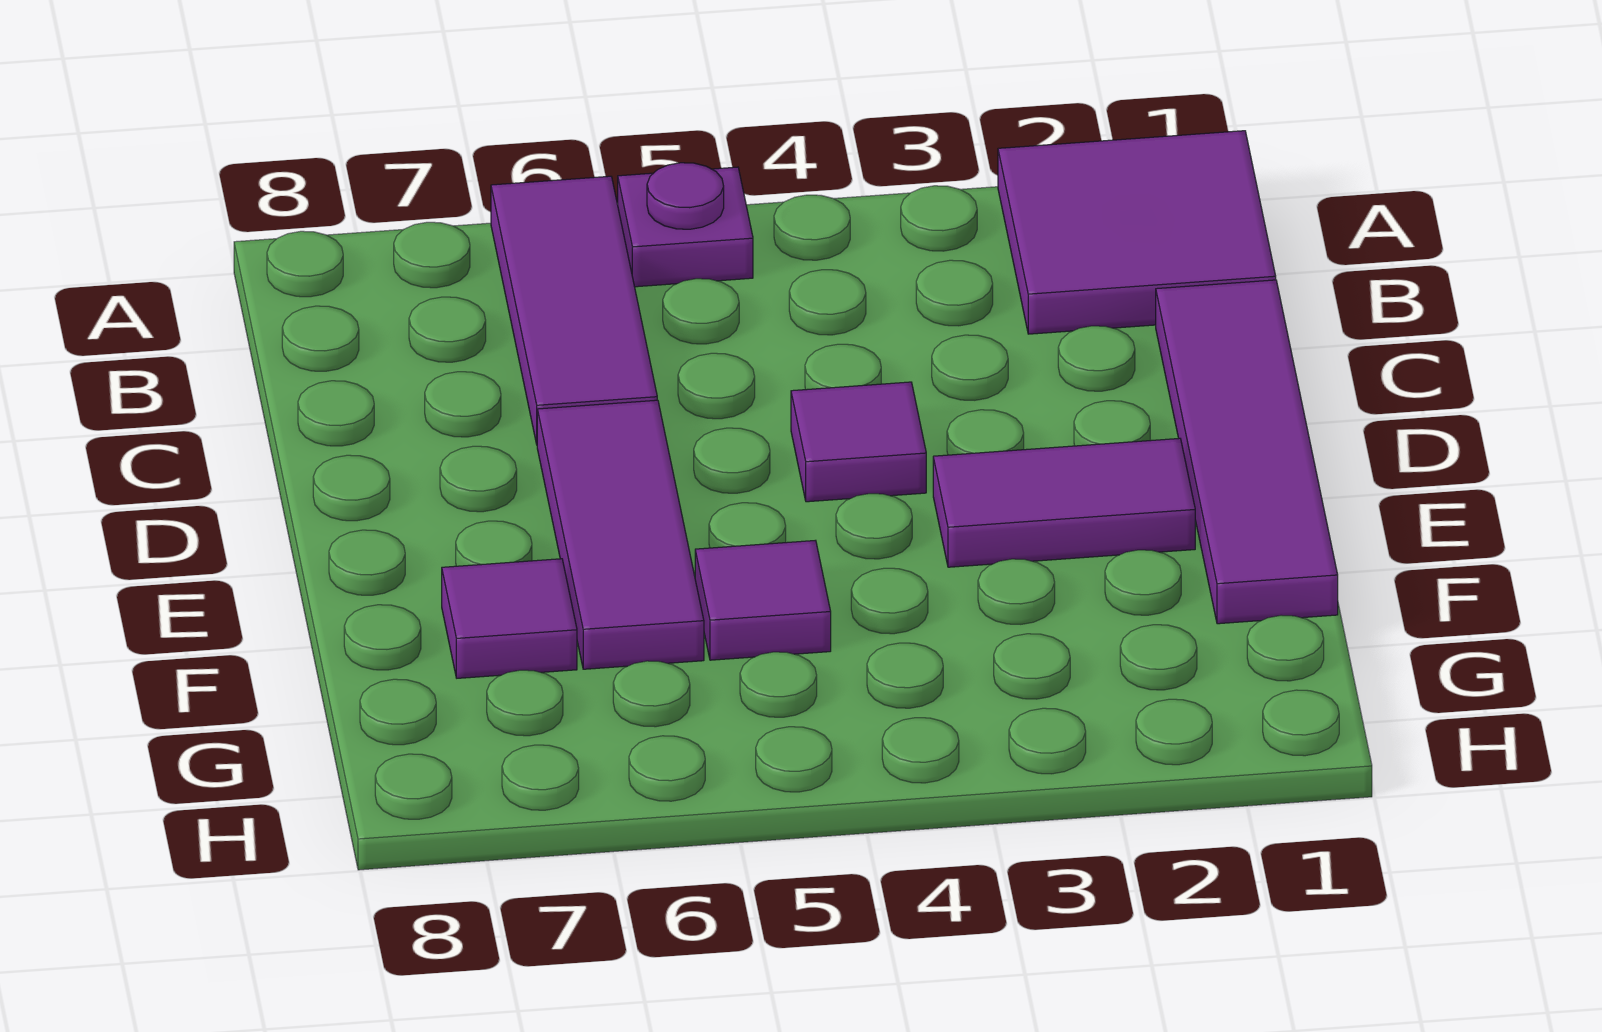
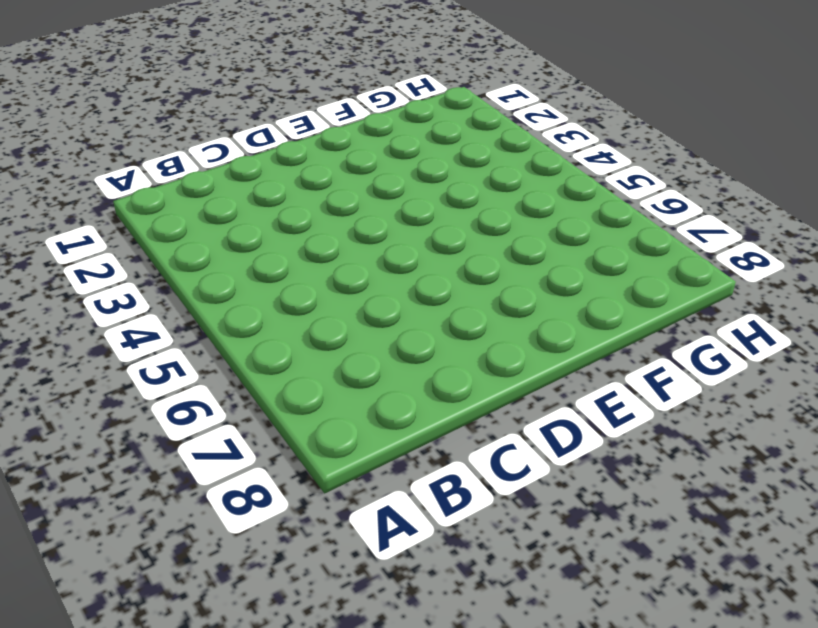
none -> purple 2x2 tile [998,131,1276,334]
none -> purple 1x1 plate [618,163,753,287]

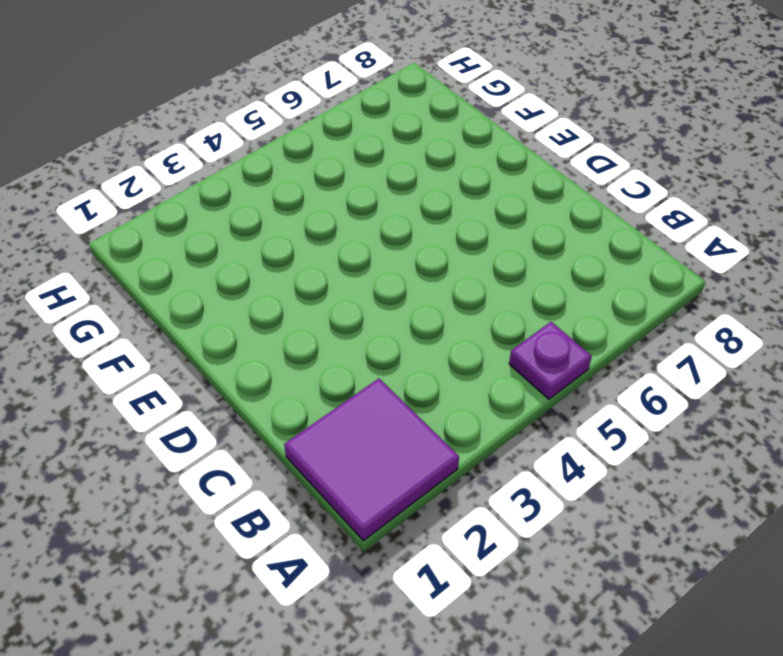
none -> purple 1x3 tile [491,176,657,444]
none -> purple 1x4 tile [1156,280,1338,624]

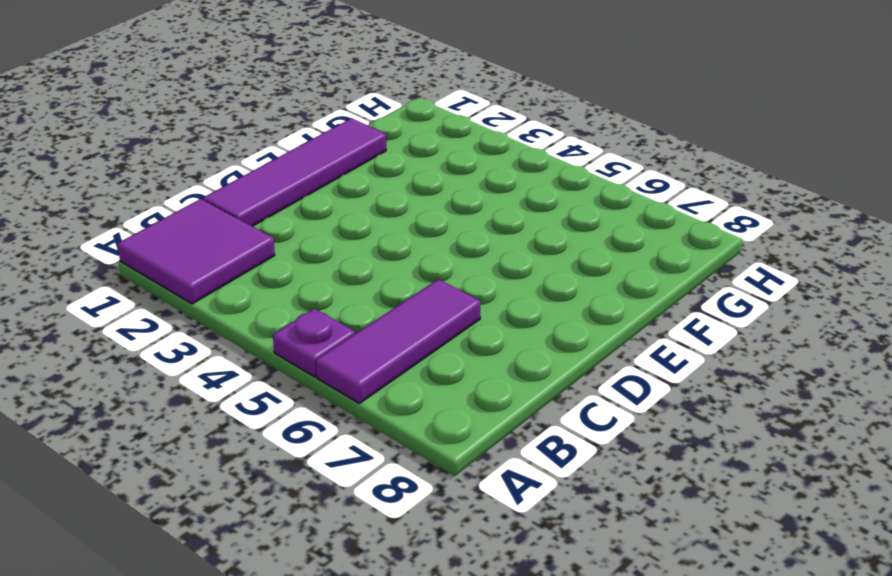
none -> purple 1x1 tile [791,382,926,502]
none -> purple 1x3 tile [537,400,704,669]

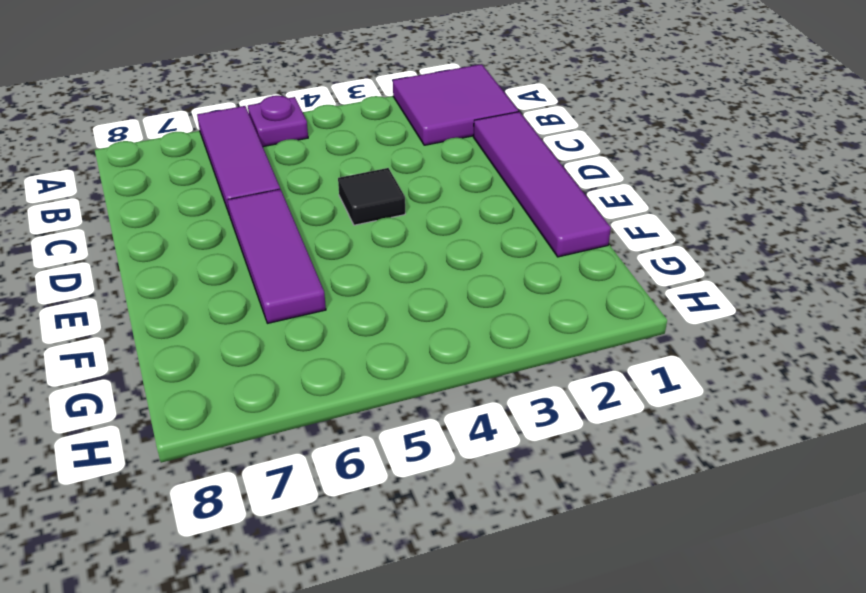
black 1x1 tile [338,168,405,225] -> purple 1x1 tile [791,382,926,502]
none -> purple 1x2 tile [933,438,1195,567]
none -> purple 1x1 tile [695,540,831,660]

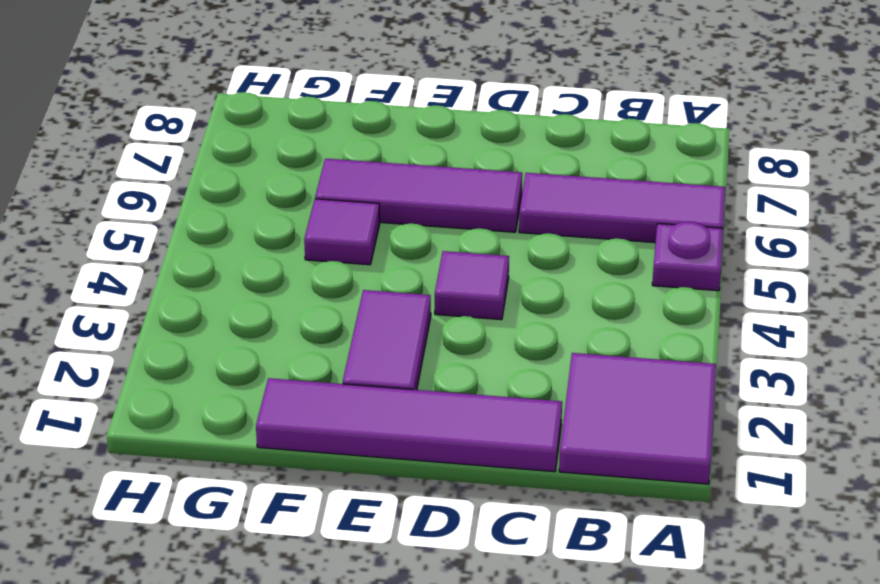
none -> purple 1x1 tile [442,559,577,678]

